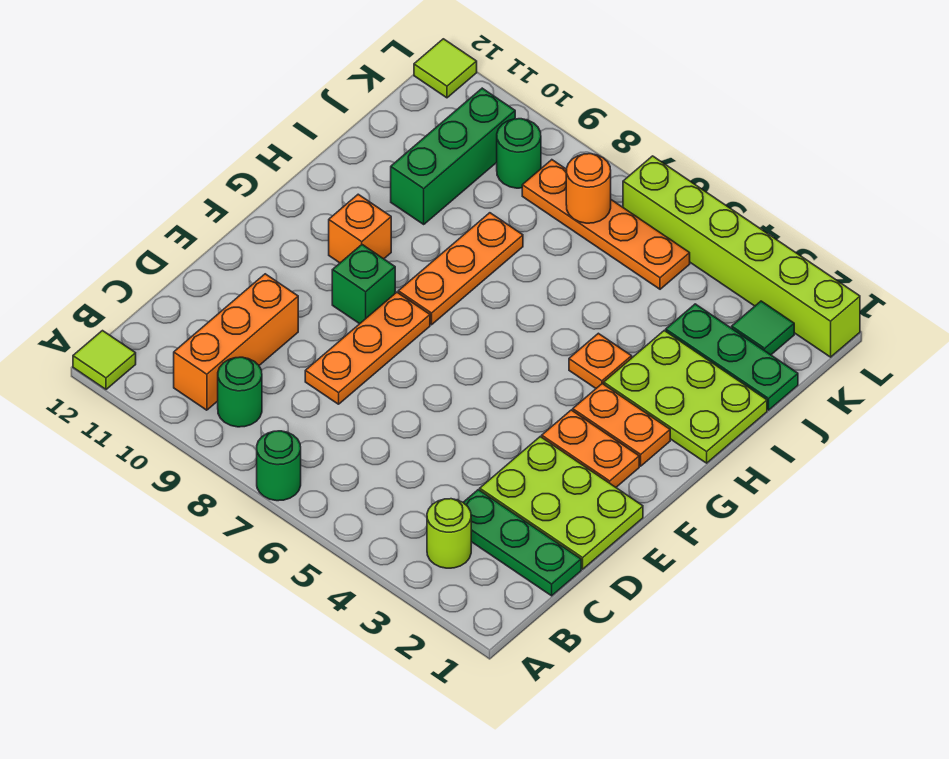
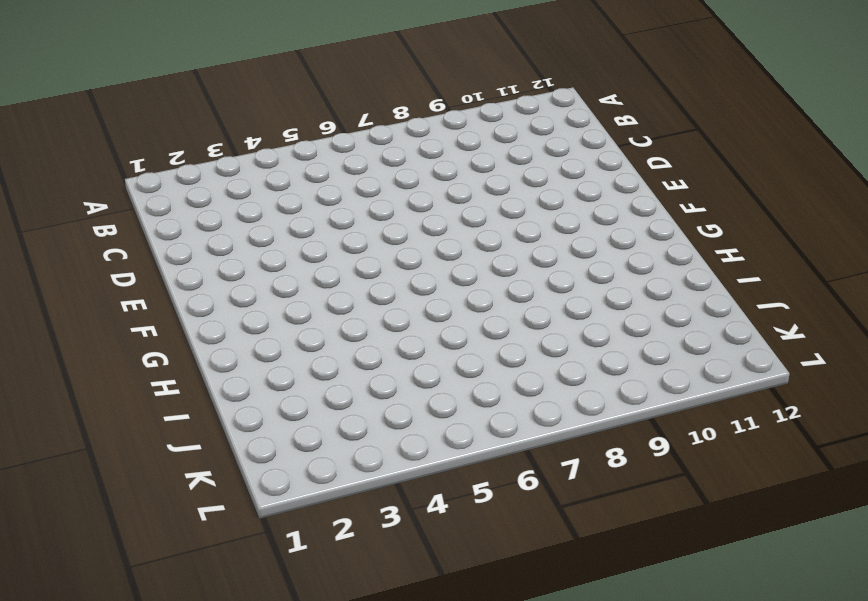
none -> green 1x1 round brick [257,431,301,501]
none -> lime 1x1 tile [73,331,136,389]
none -> lime 1x1 round brick [427,499,471,568]

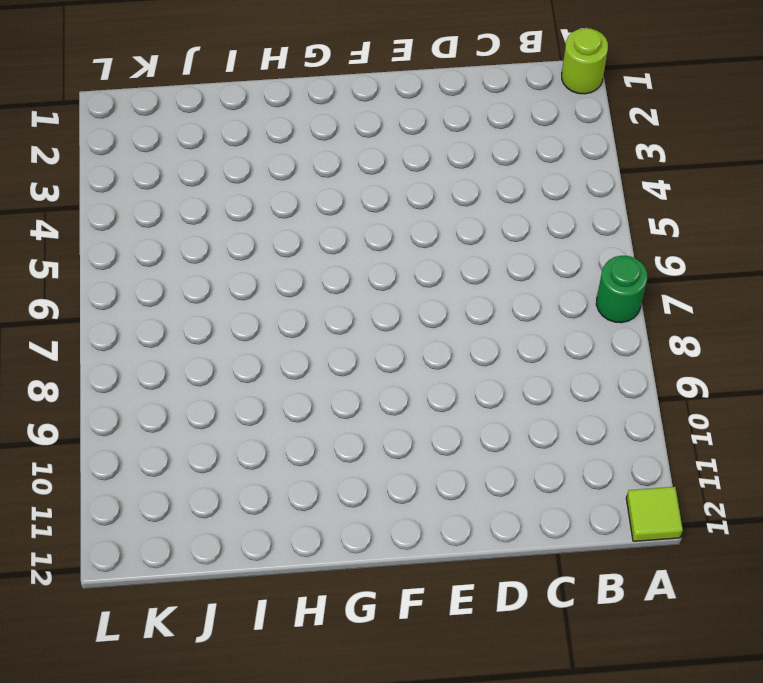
lime 1x1 round brick [562,28,608,94] -> lime 1x1 round brick moved to [427,499,471,568]
none -> green 1x1 round brick [218,357,262,427]
none -> orange 1x3 brick [174,274,298,410]
none -> green 1x3 plate [463,490,581,596]

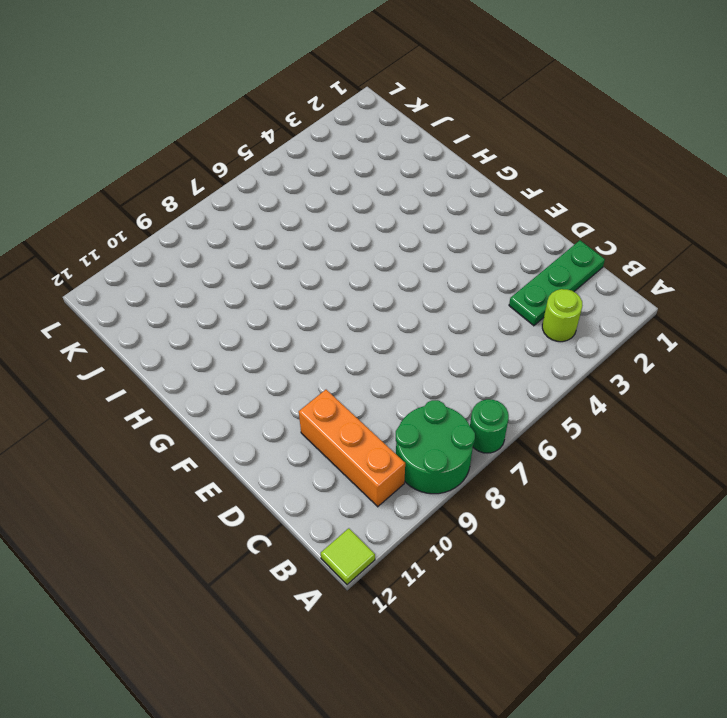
green 2x2 round brick [396,400,475,494] -> green 1x1 round brick [218,357,262,427]
none -> lime 2x3 plate [480,437,643,569]
none -> orange 1x3 plate [305,292,430,404]
none -> orange 1x2 plate [542,410,639,487]

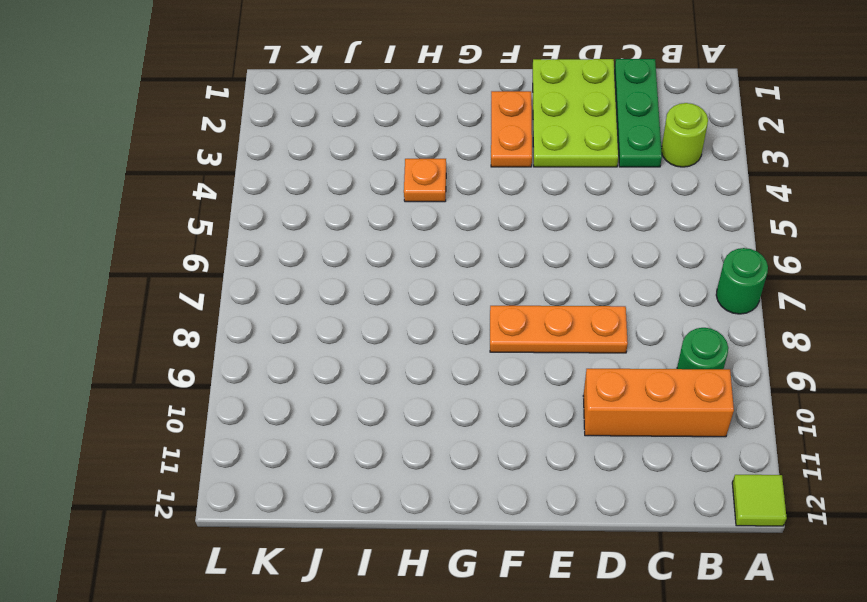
none -> green 1x1 brick [332,245,395,324]
none -> orange 1x2 plate [573,384,670,466]
none -> orange 1x3 plate [398,213,523,325]

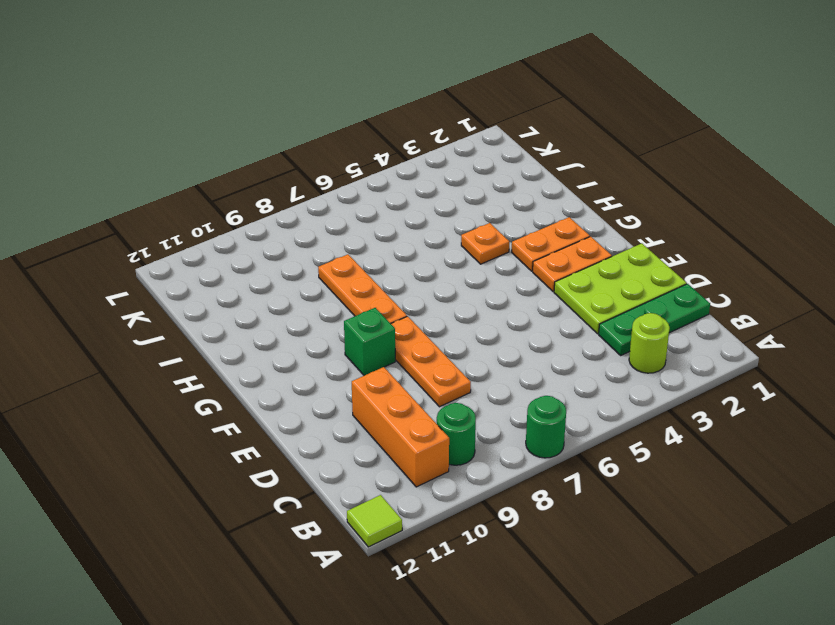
none -> orange 1x1 brick [329,194,391,263]
none -> lime 2x3 plate [604,331,767,463]
none -> green 1x3 brick [391,88,515,224]

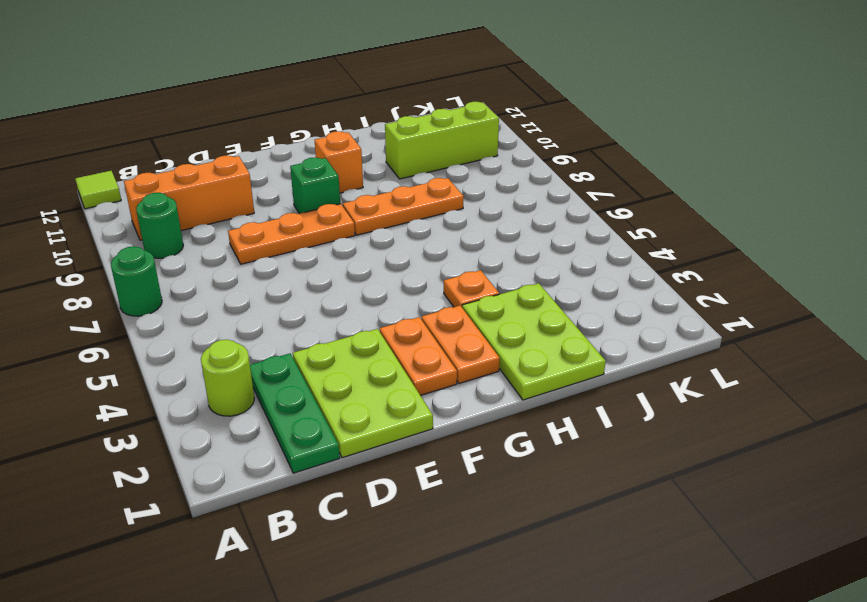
lime 1x3 brick [385,102,499,179] -> green 1x3 brick [391,88,515,224]
none -> green 1x3 plate [666,304,798,410]
none -> green 1x1 tile [732,301,794,355]
none -> orange 1x4 plate [522,160,690,289]

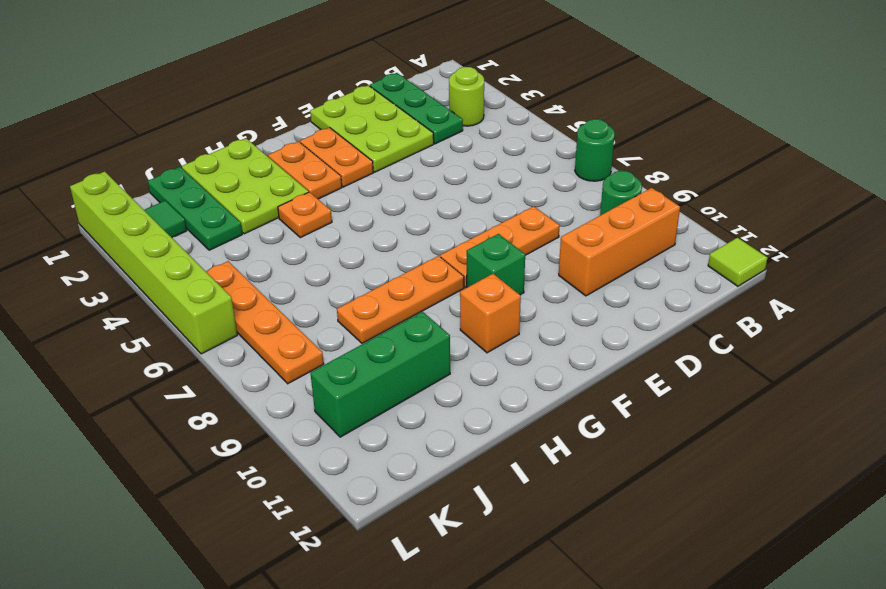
none -> green 1x1 round brick [497,119,541,188]
none -> lime 1x1 tile [414,39,477,98]
none -> orange 1x1 round brick [566,154,611,223]

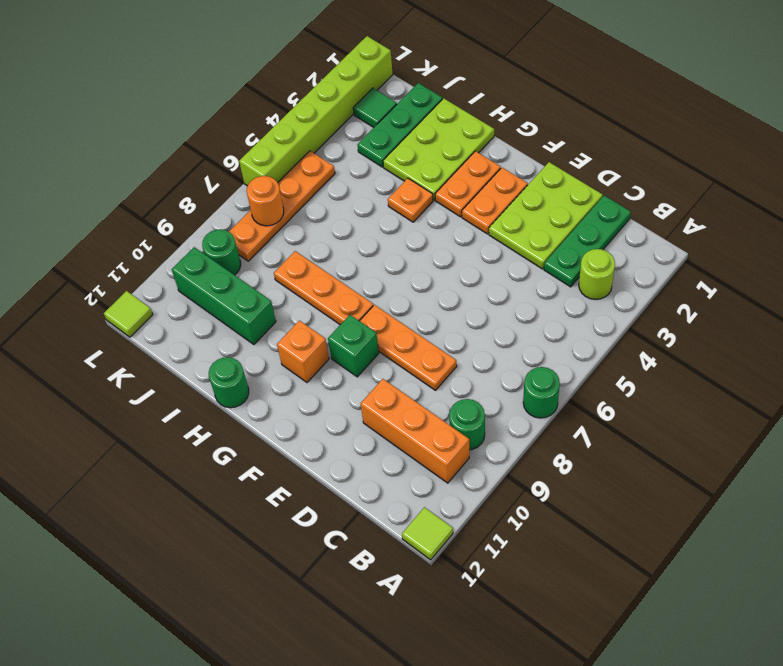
green 1x1 round brick [209,357,249,408] -> none

